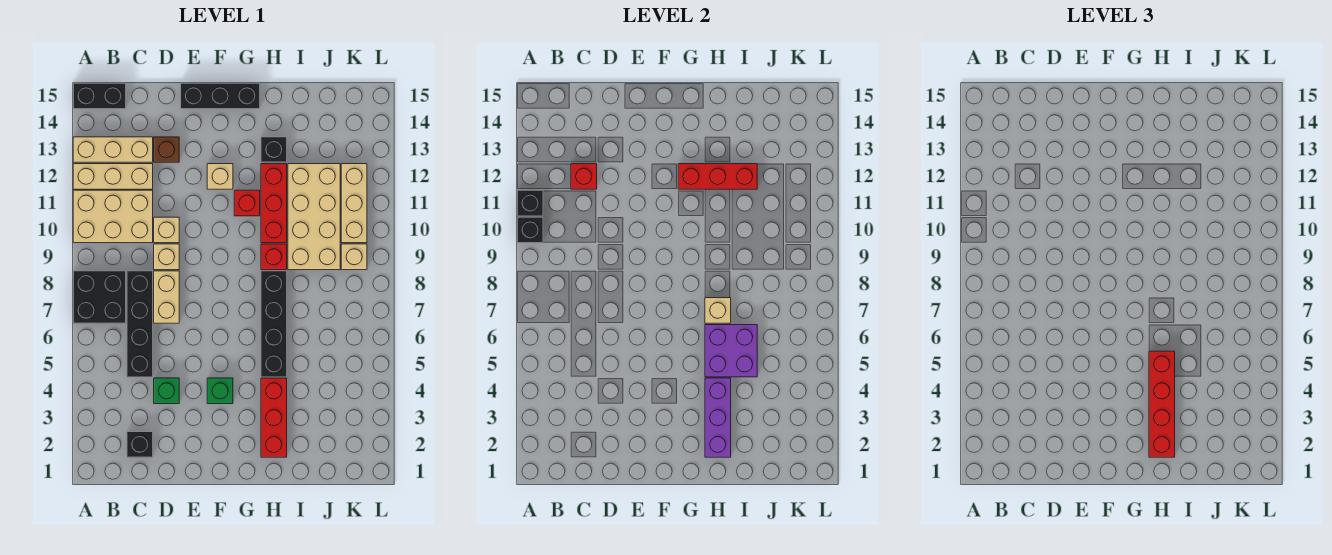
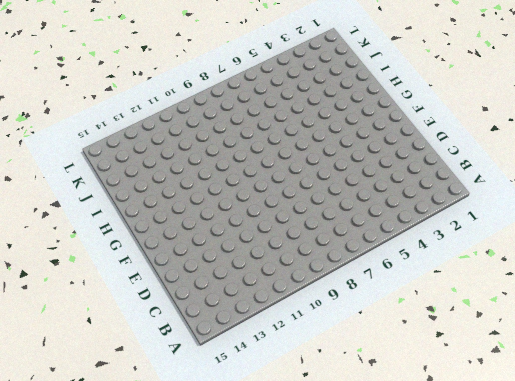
none -> black 2x2 brick [73,271,126,323]
none -> tan 2x3 brick [73,190,153,243]
none -> tan 1x3 brick [73,164,153,189]
none -> tan 1x3 brick [73,137,153,162]

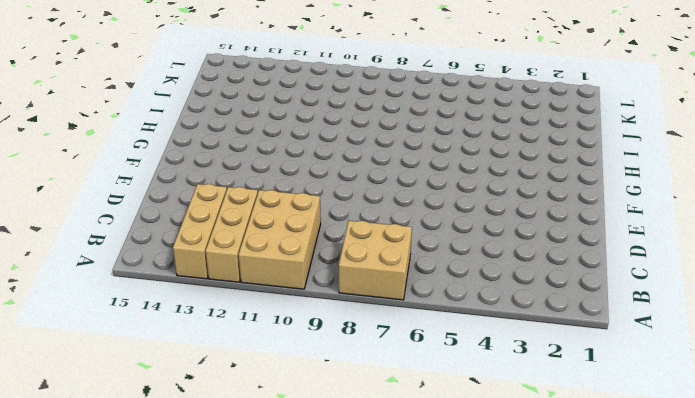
tan 2x2 brick [339,221,412,300] -> black 2x2 brick [73,271,126,323]
none -> black 1x2 brick [73,83,126,109]
none -> black 1x1 brick [127,432,153,457]
none -> black 1x4 brick [127,271,153,377]
none -> green 1x1 brick [154,378,179,404]

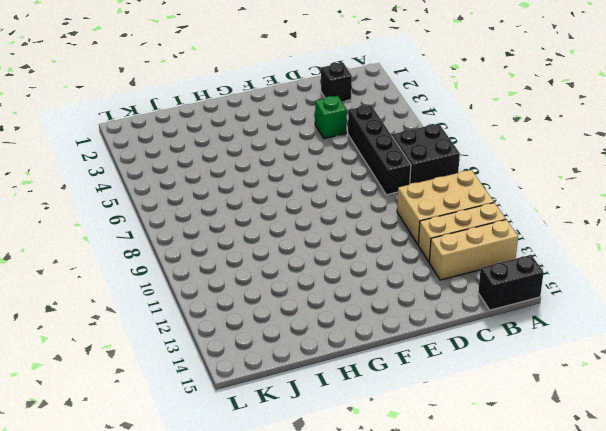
none -> tan 1x2 brick [154,271,179,323]
none -> tan 1x1 brick [154,244,179,270]
none -> tan 1x1 brick [154,217,179,243]
none -> brown 1x1 brick [154,137,179,162]

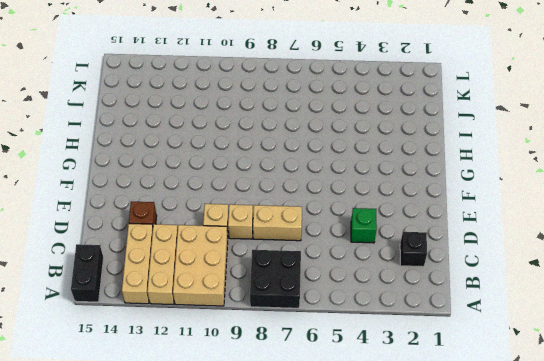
none -> black 1x4 brick [127,271,153,377]
none -> black 1x3 brick [181,83,260,109]
none -> green 1x1 brick [207,378,233,404]
none -> tan 1x1 brick [207,164,233,189]

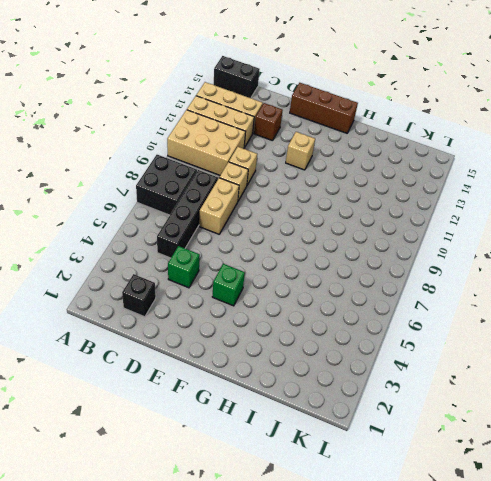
brown 1x3 brick [290,83,358,133] -> black 1x3 brick [181,83,260,109]
none -> red 1x1 brick [234,190,260,216]
none -> red 1x3 brick [261,378,287,457]
none -> black 1x4 brick [261,271,287,377]
none -> red 1x1 brick [261,244,287,270]

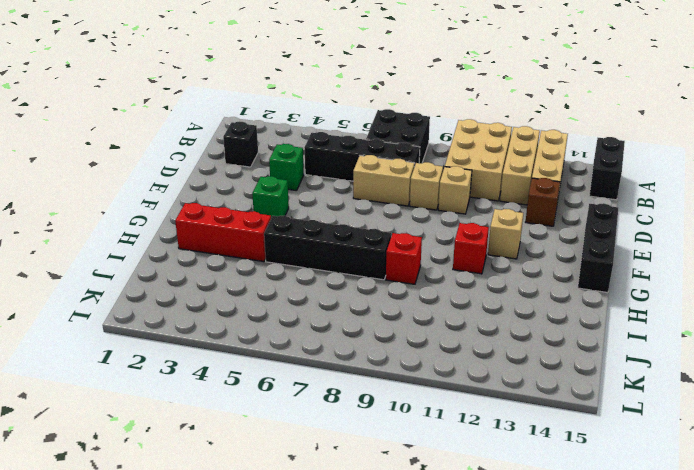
none -> red 1x3 brick [261,164,287,243]
none -> black 1x1 brick [261,137,287,162]
none -> tan 2x4 brick [288,164,340,270]
none -> tan 1x1 brick [341,244,367,270]

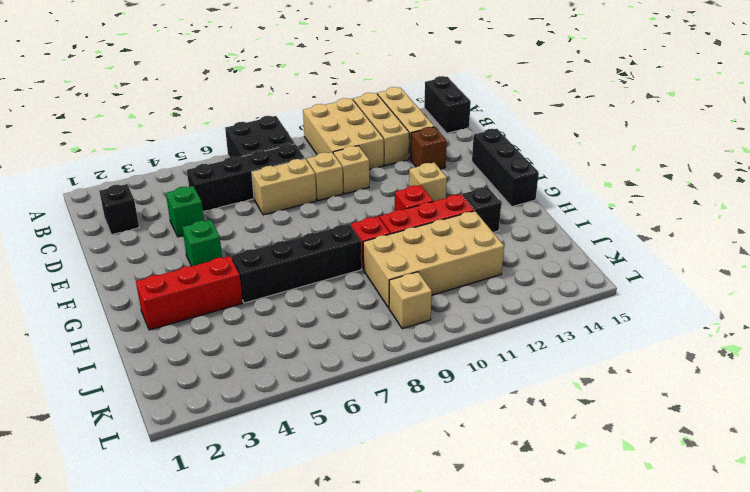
none -> tan 1x3 brick [341,164,367,243]
none -> black 1x1 brick [517,217,543,243]
none -> black 1x1 brick [517,190,543,216]
none -> red 1x1 brick [571,164,597,189]

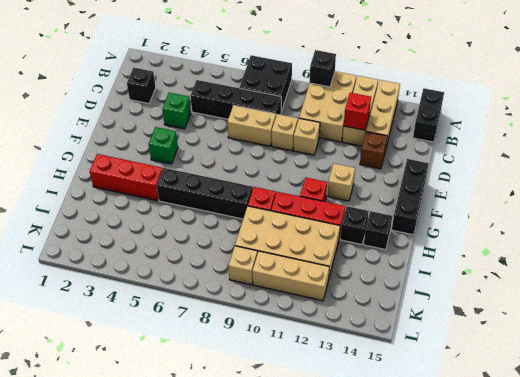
black 1x1 brick [364,211,392,250] -> black 1x1 brick moved to [517,190,543,216]
none -> red 1x3 brick [678,164,757,189]
none -> purple 1x3 brick [705,378,731,457]
none -> purple 2x2 brick [705,325,757,377]
none -> tan 1x1 brick [705,298,731,323]

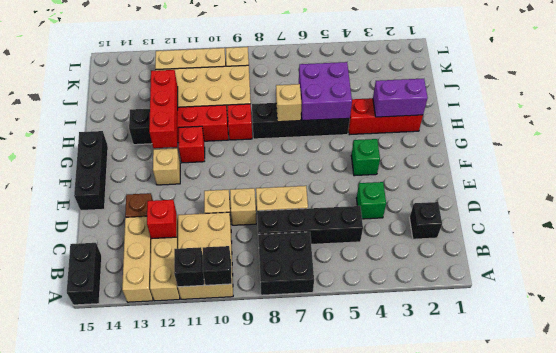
purple 1x2 brick [373,79,428,117] -> purple 1x3 brick [705,378,731,457]
none -> red 1x4 brick [1149,351,1175,457]

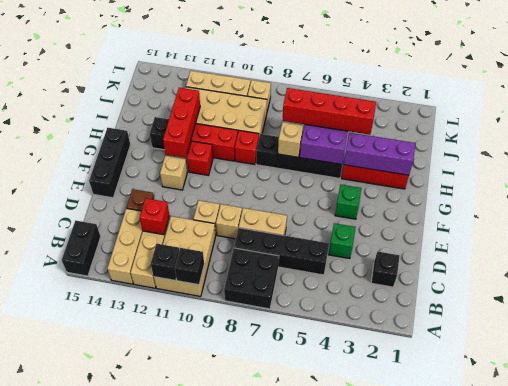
red 1x4 brick [282,88,376,135] -> red 1x4 brick moved to [1149,351,1175,457]

